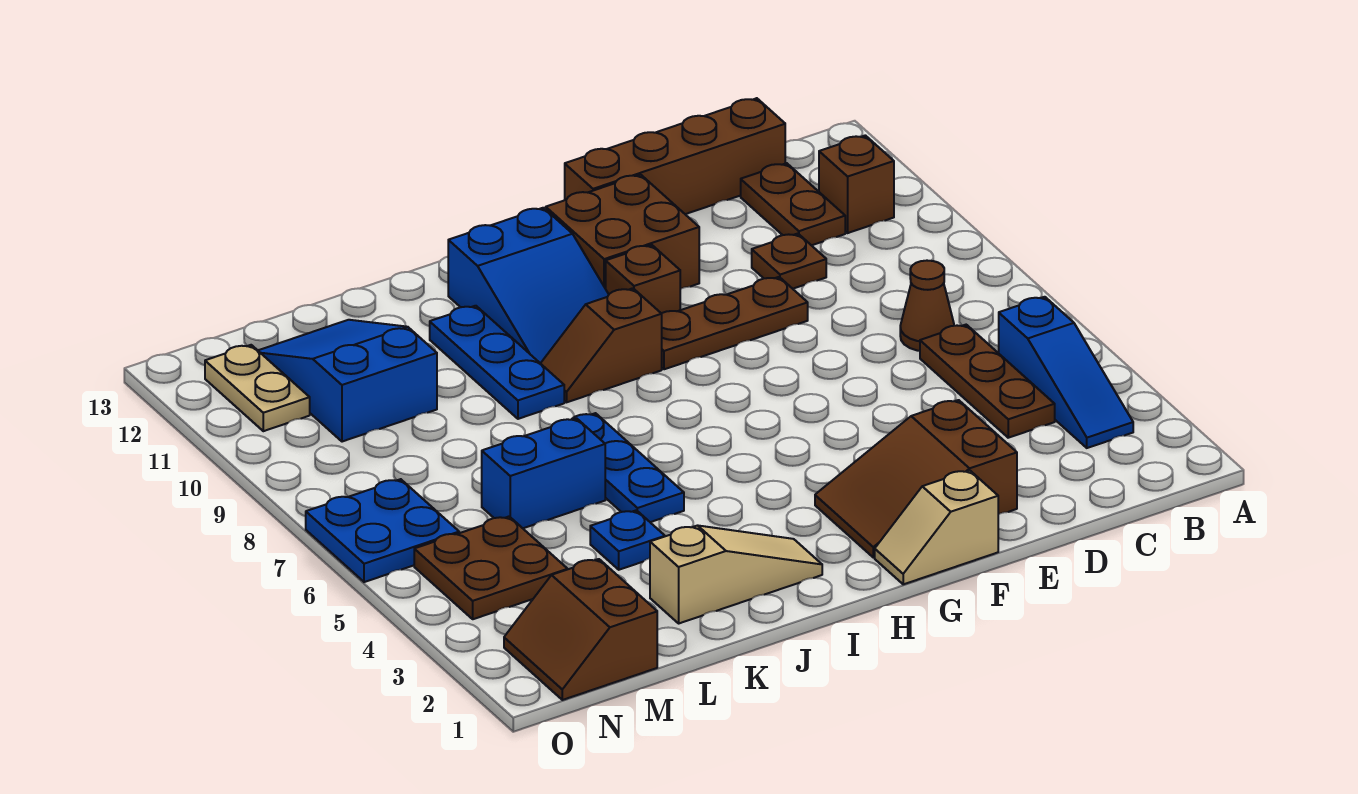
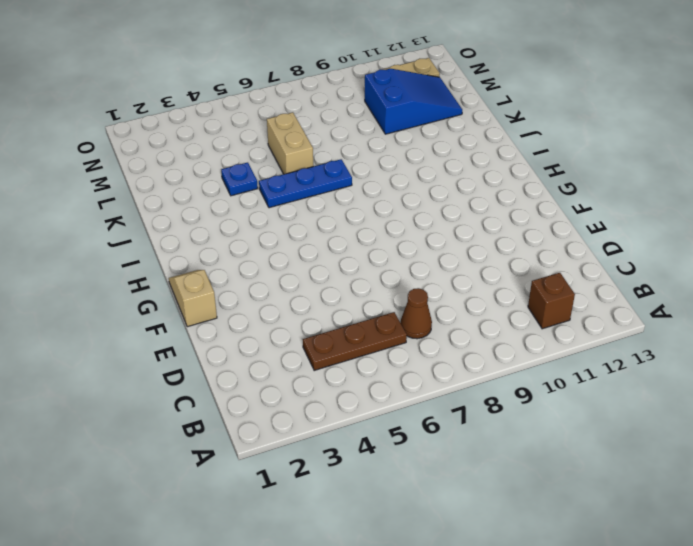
tan 1x2 brick [267,112,313,174] -> blue 1x2 brick [482,418,605,528]
none -> blue 1x3 slope [999,297,1133,448]
none -> brown 1x2 plate [741,163,845,245]
none -> brown 1x4 brick [565,98,785,214]

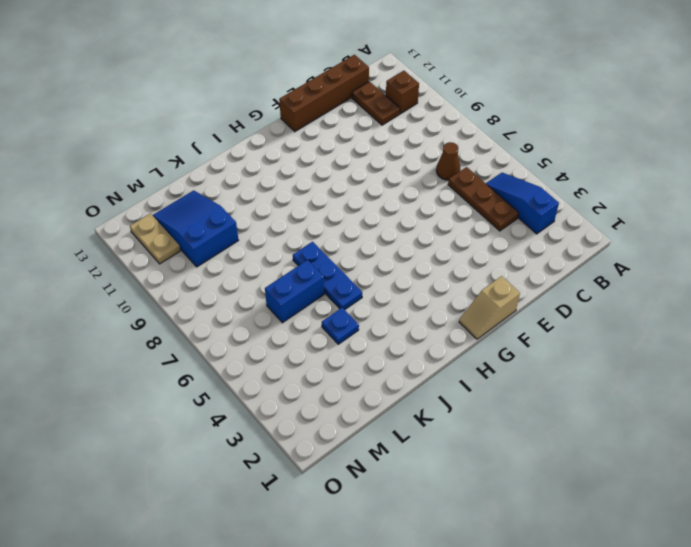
blue 1x3 slope [486,173,559,234] -> blue 1x3 slope turned to [999,297,1133,448]
none -> brown 1x1 plate [752,234,826,289]
none -> brown 2x3 slope [815,400,1017,558]
none -> brown 1x3 plate [661,277,808,369]

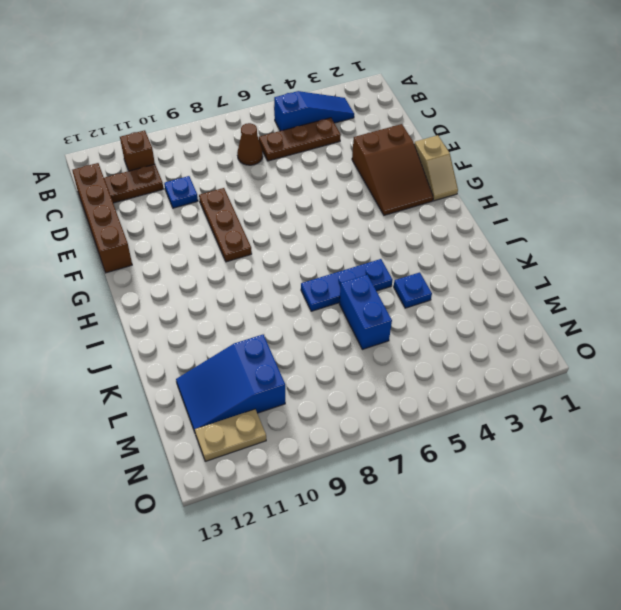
blue 1x1 plate [164,176,198,208] -> brown 1x1 plate [752,234,826,289]
none -> brown 2x2 brick [546,175,699,289]
none -> brown 1x1 brick [606,245,680,313]
none -> brown 1x2 slope [540,288,662,402]

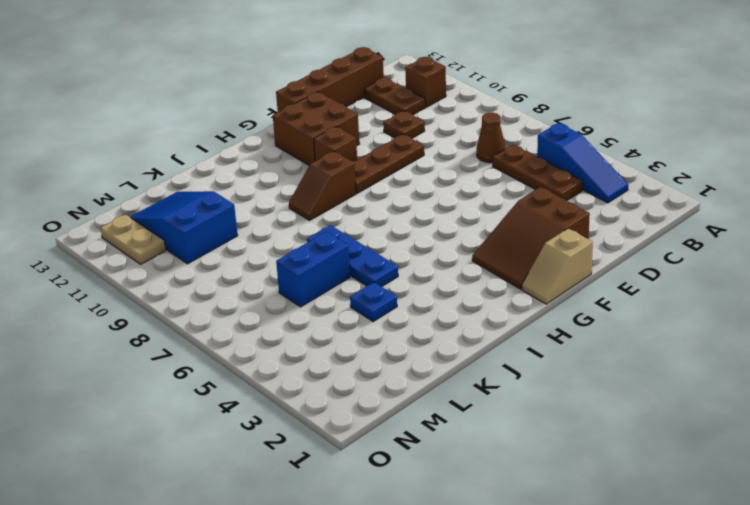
none -> blue 2x3 slope [448,208,609,363]
none -> tan 1x3 slope [650,525,822,623]
none -> blue 1x3 plate [430,306,564,419]

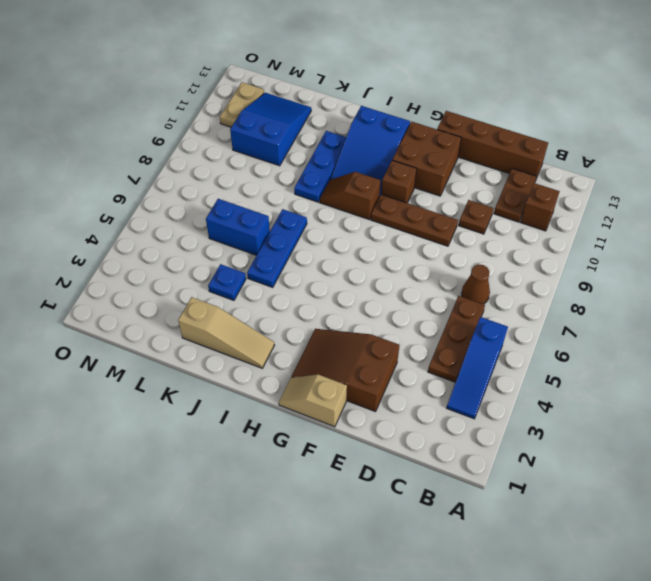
none -> brown 2x2 slope [504,559,657,700]
none -> brown 2x2 plate [414,516,568,619]
none -> blue 2x2 plate [306,479,459,582]

